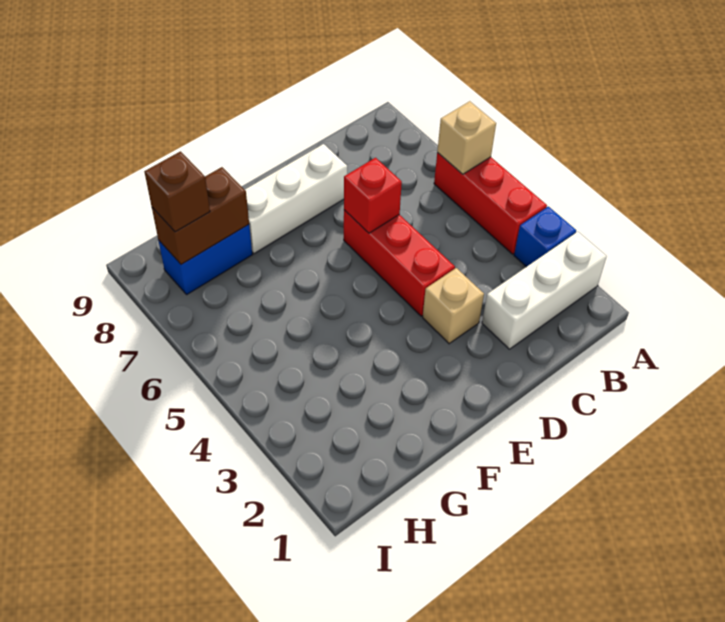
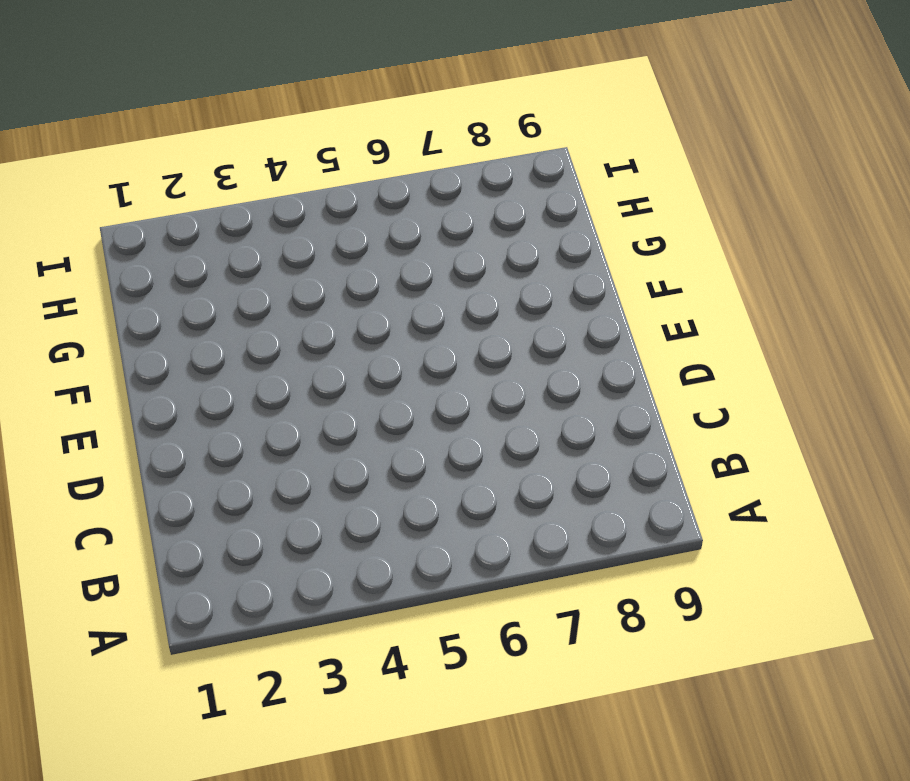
none -> white 1x3 brick [482,232,607,349]
none -> blue 1x1 brick [514,206,576,267]

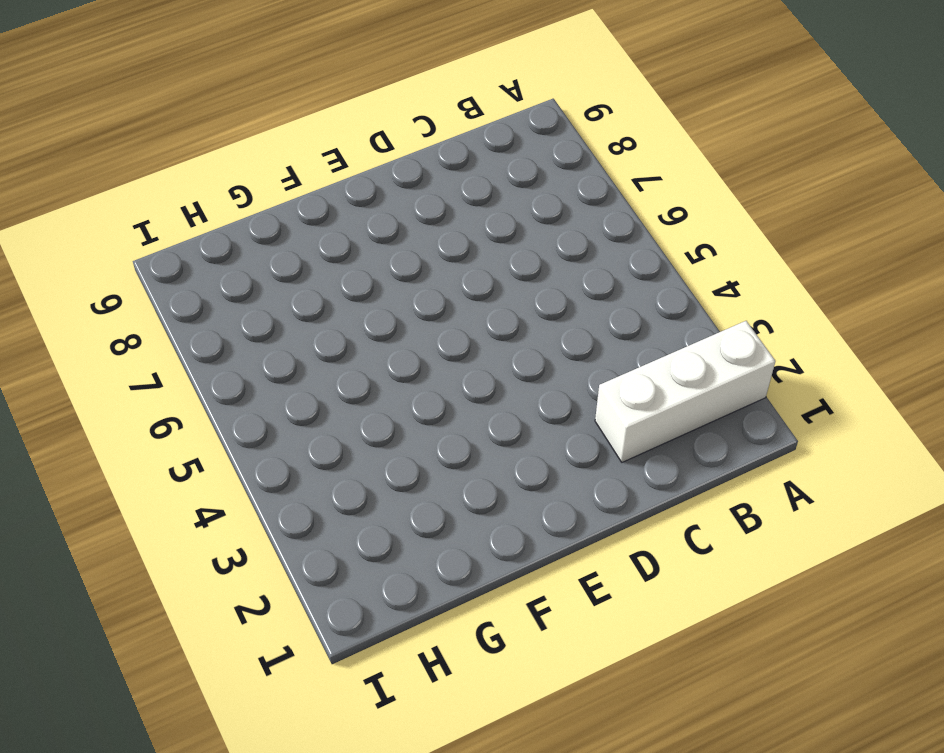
none -> blue 1x1 brick [514,206,576,267]
none -> red 1x3 brick [434,153,547,254]

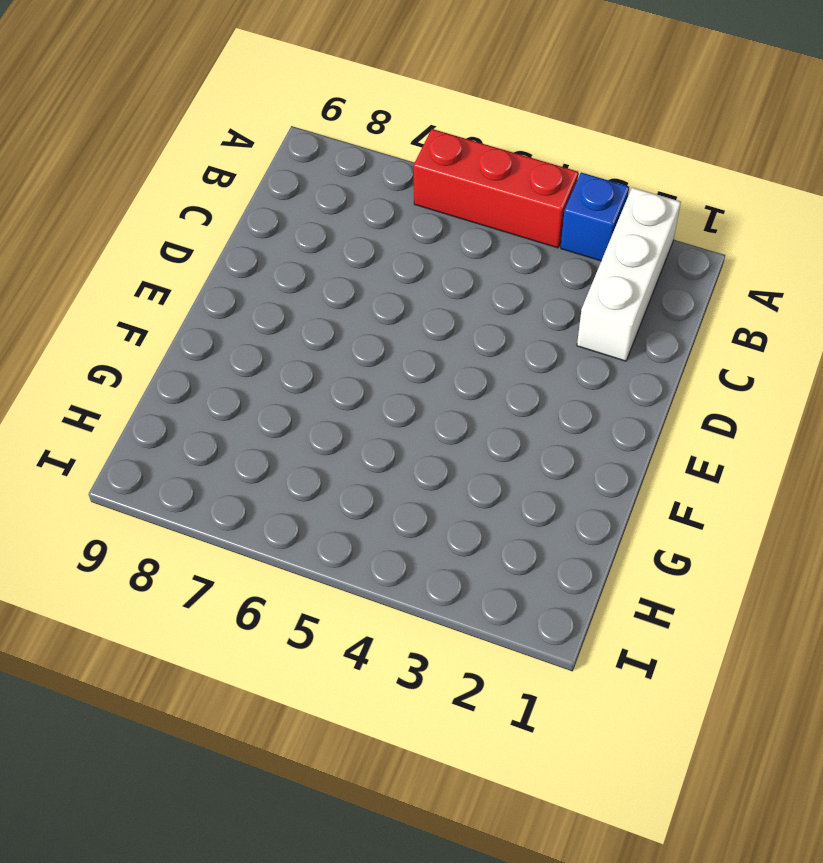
none -> tan 1x1 brick [423,268,484,344]
none -> red 1x3 brick [344,210,455,316]

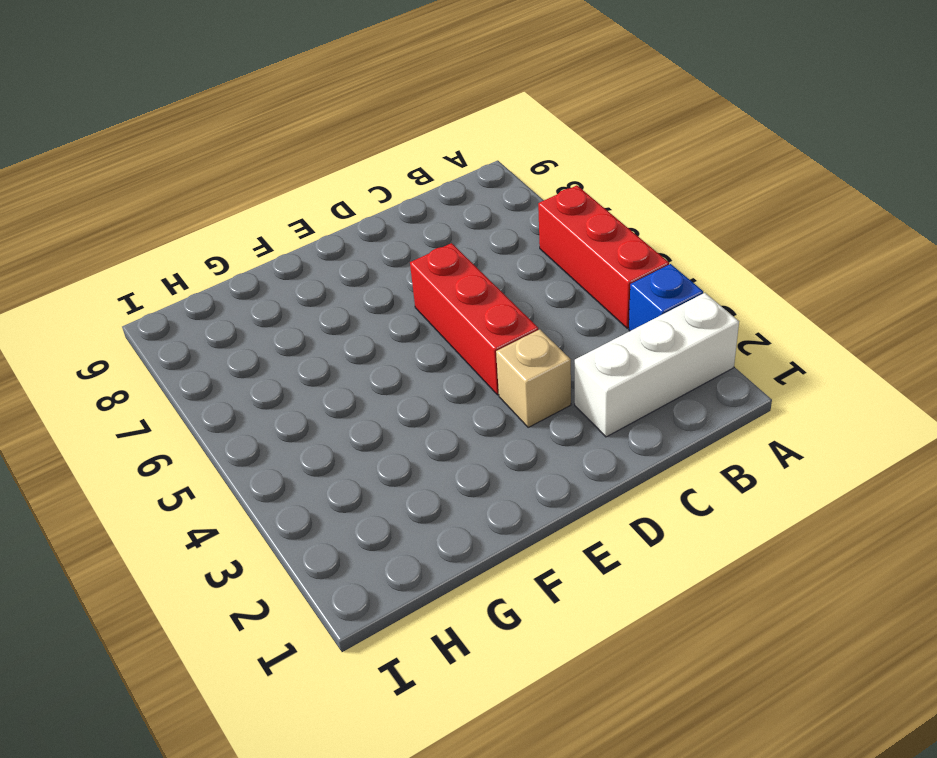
none -> white 1x3 brick [245,144,347,254]
none -> blue 1x2 brick [158,225,252,294]

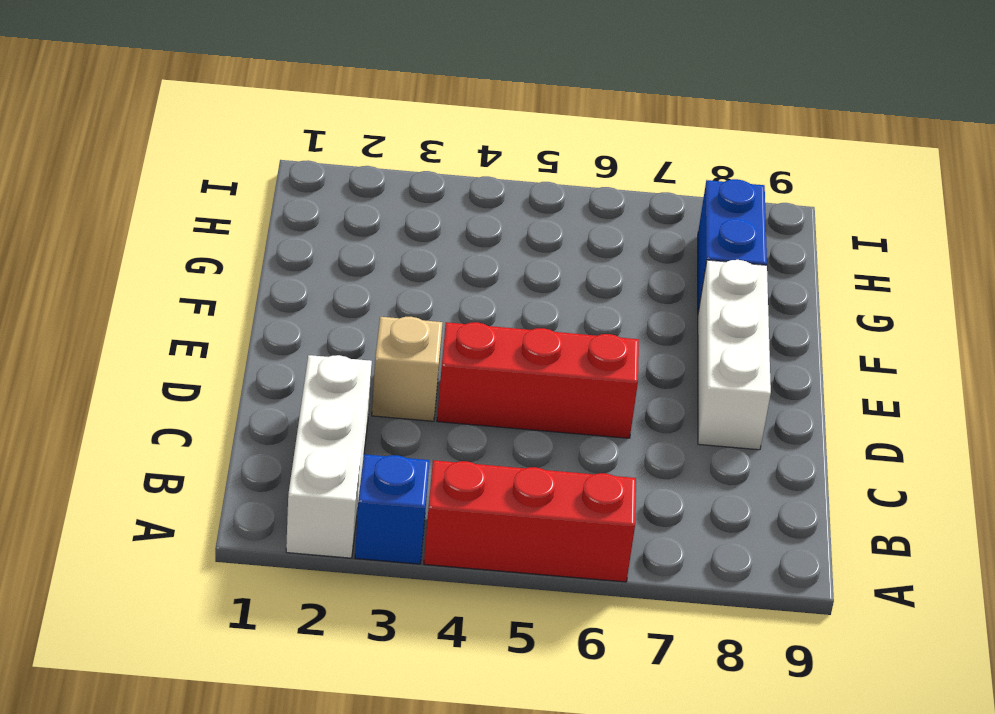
none -> tan 1x1 brick [437,101,496,174]
none -> red 1x1 brick [344,158,402,233]

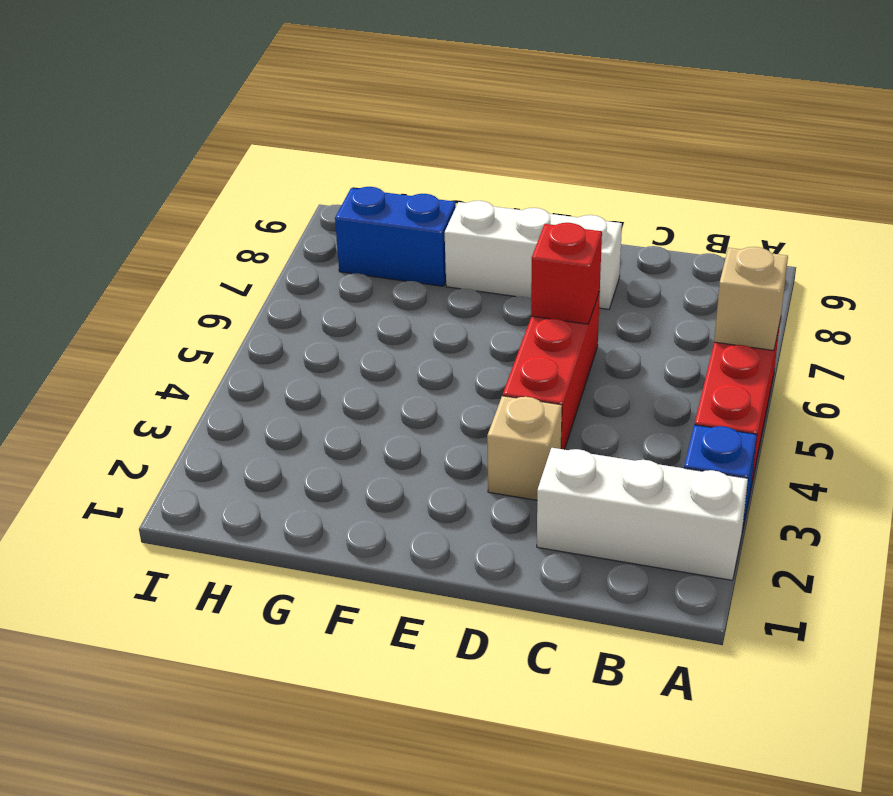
none -> brown 1x2 brick [152,167,249,264]
none -> brown 1x1 brick [144,151,210,232]

